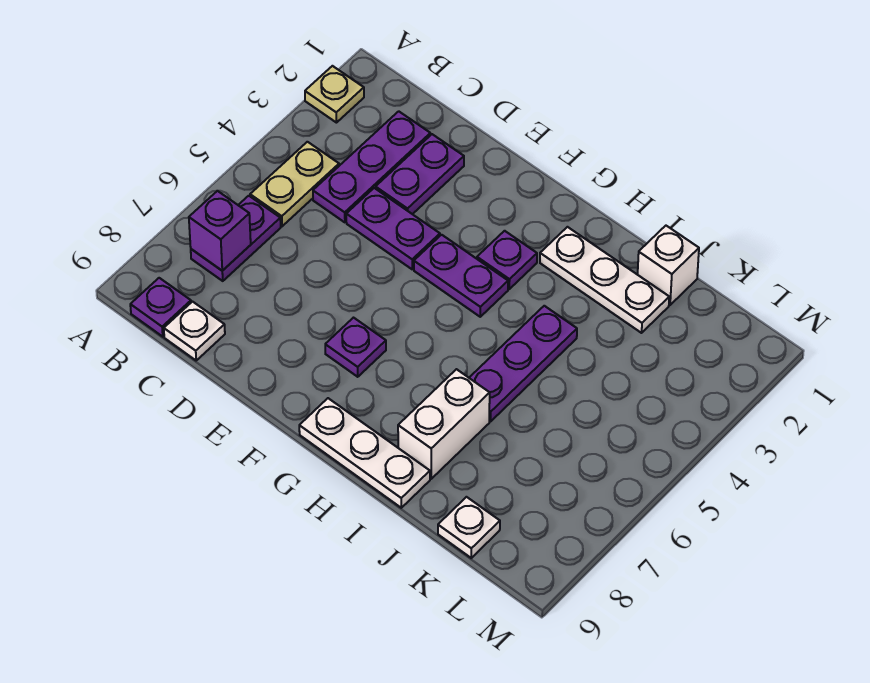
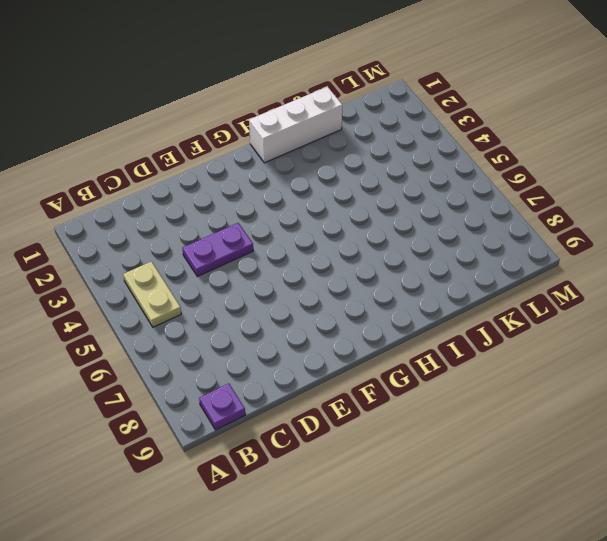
white 1x3 brick [249,87,342,163] -> white 1x1 brick [638,226,699,305]
none -> tan 1x1 plate [305,66,364,123]
none -> purple 1x2 plate [191,196,281,281]
none -> purple 1x3 plate [313,111,430,222]

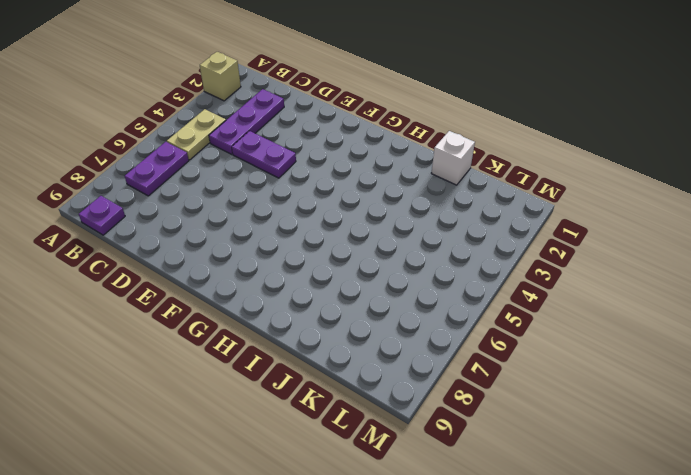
tan 1x1 brick [200,52,241,101] -> tan 1x1 plate [305,66,364,123]
none -> white 1x1 plate [164,302,225,360]
none -> purple 1x2 plate [376,134,464,214]
none -> purple 1x2 plate [414,235,508,317]

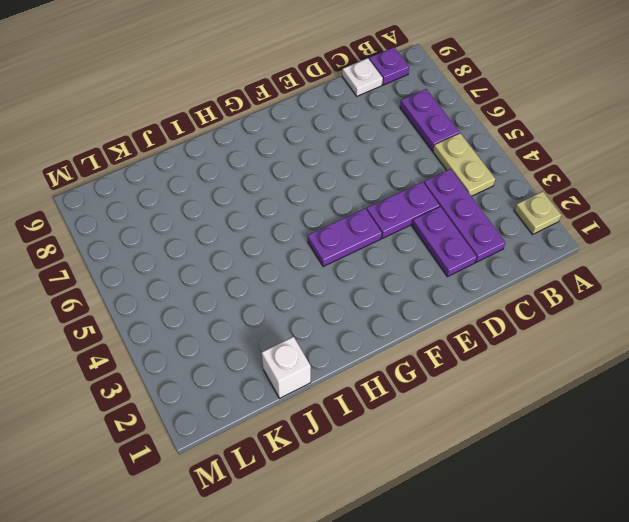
none -> purple 1x1 plate [325,318,386,377]
none -> purple 1x1 plate [477,231,537,289]
none -> white 1x3 plate [299,398,430,508]

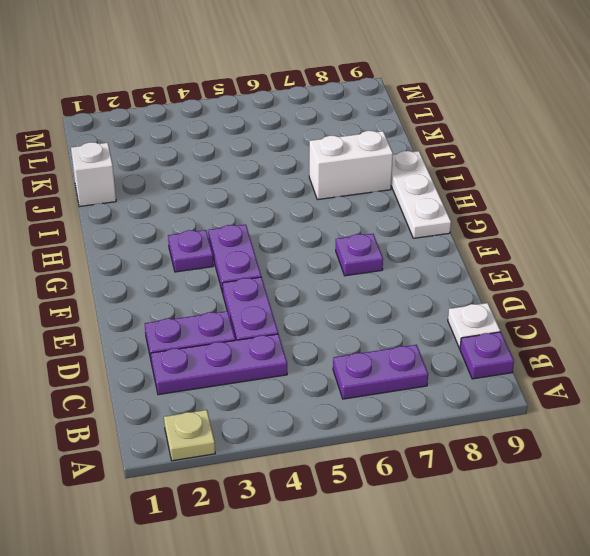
none -> tan 1x2 plate [250,142,339,226]
none -> white 1x3 plate [540,227,669,333]
none -> purple 1x3 plate [469,306,577,421]

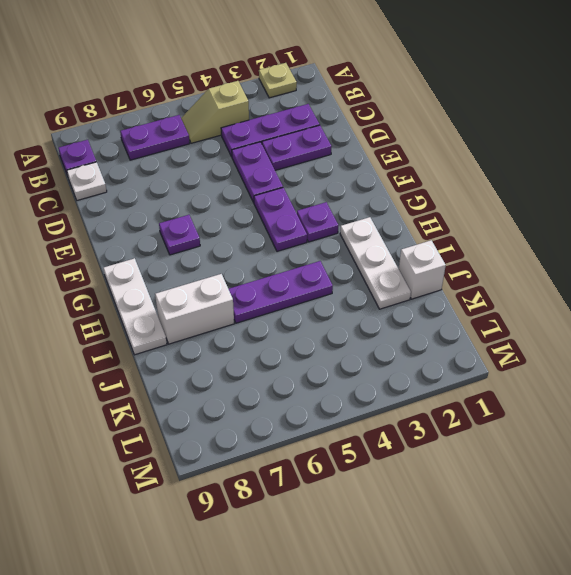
tan 1x2 slope [181,81,249,143] -> tan 1x2 plate [250,142,339,226]
none -> white 1x1 plate [438,497,500,558]
none -> purple 1x1 brick [189,191,251,271]

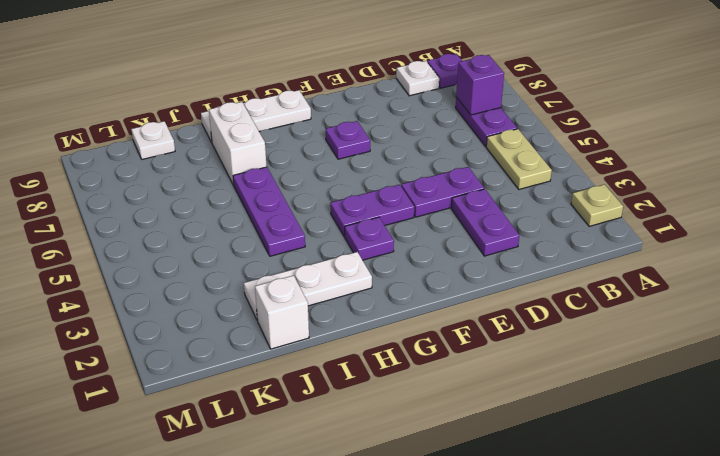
none -> purple 1x3 plate [313,111,430,222]

